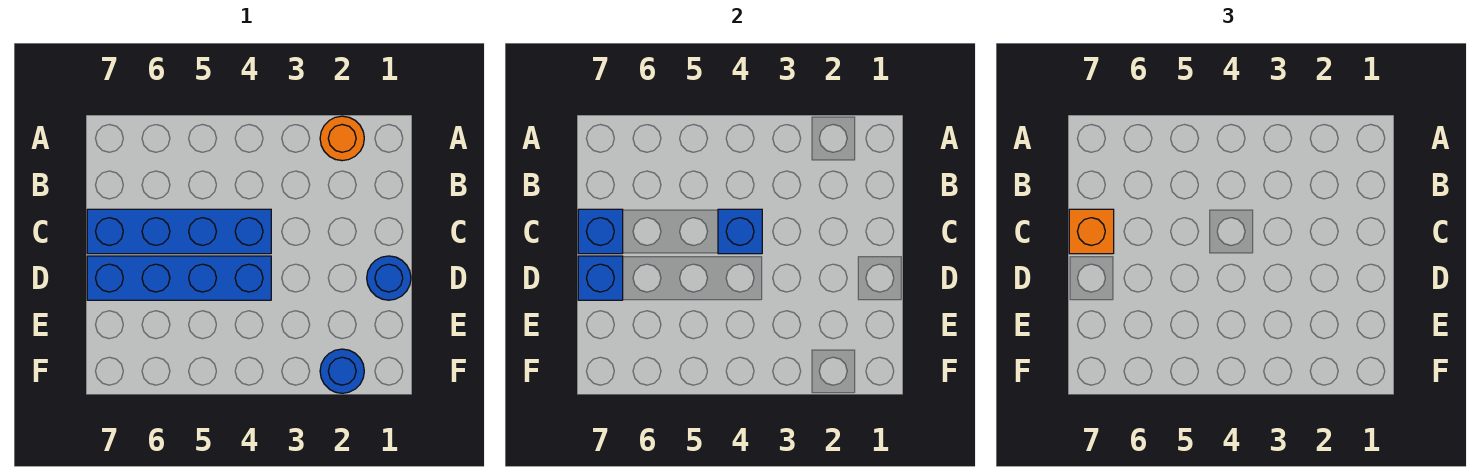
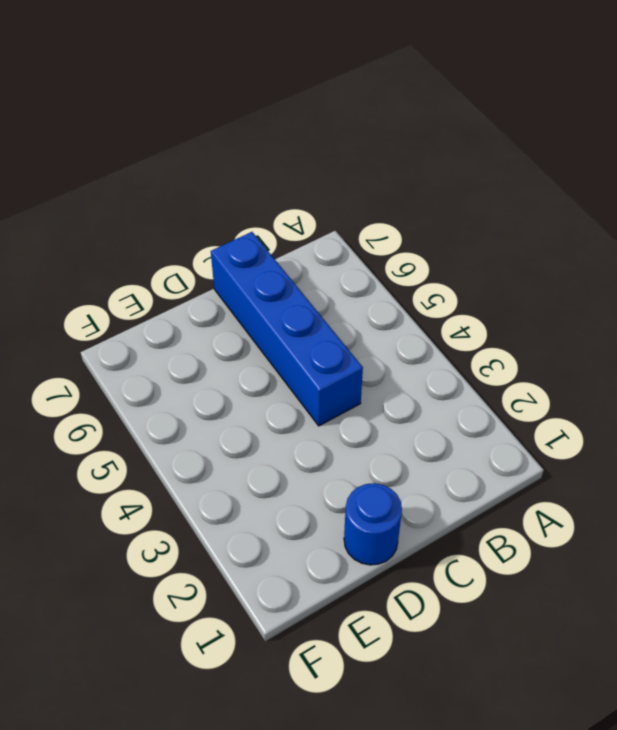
none -> orange 1x1 round brick [320,116,364,161]
none -> blue 1x4 brick [87,256,271,300]

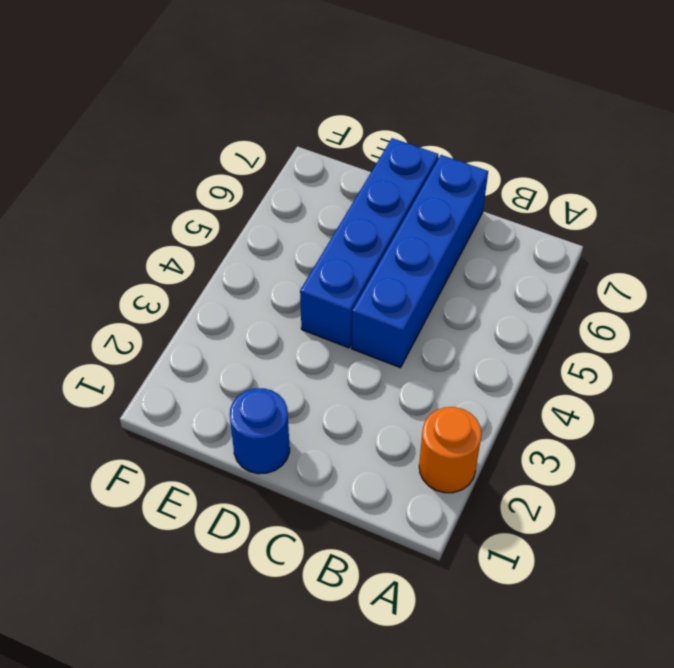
none -> blue 1x1 round brick [320,349,364,393]
none -> blue 1x1 brick [718,209,762,254]

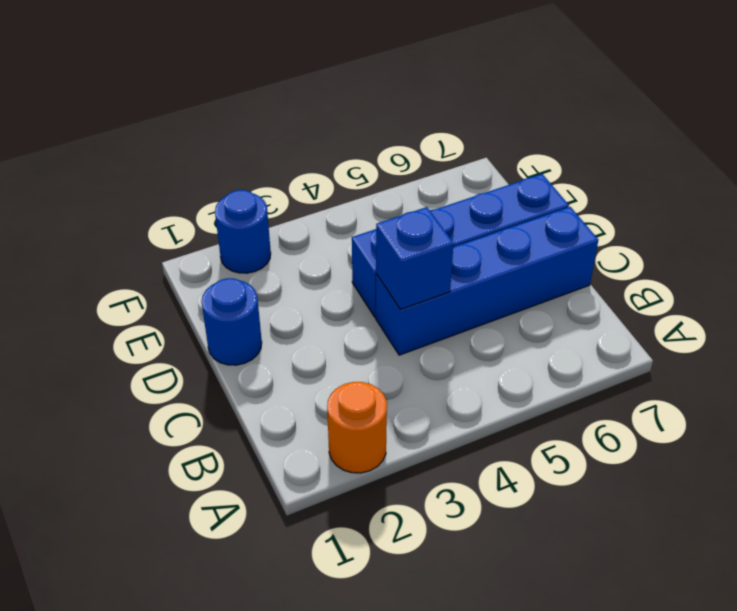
none -> blue 1x1 brick [578,209,623,254]
none -> blue 1x1 brick [578,256,623,300]

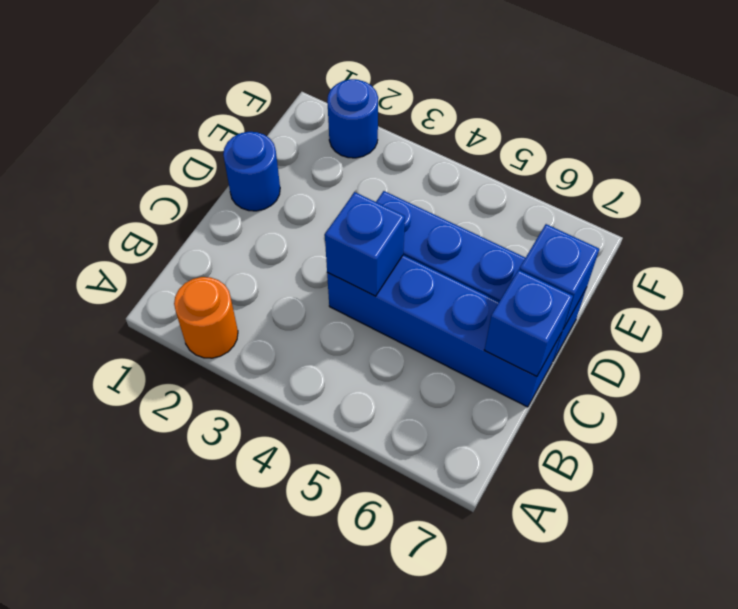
none -> orange 1x1 brick [1069,209,1114,254]

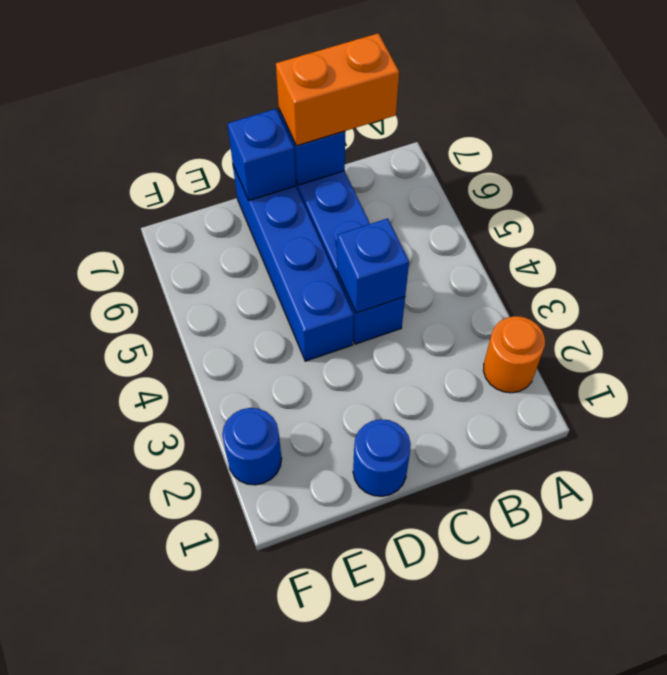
orange 1x2 brick [276,33,399,146] -> orange 1x1 brick [1069,209,1114,254]

